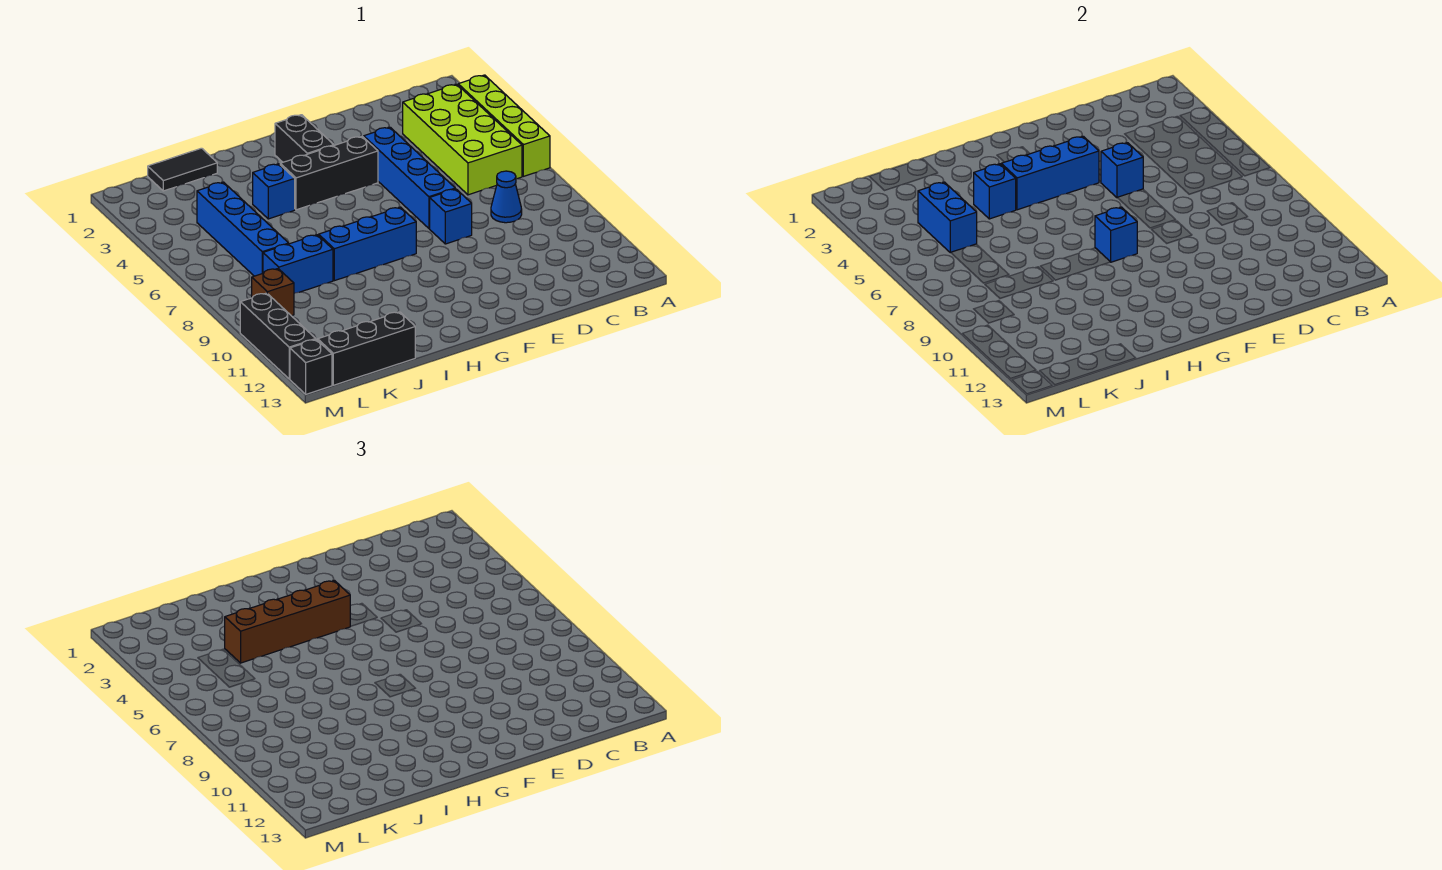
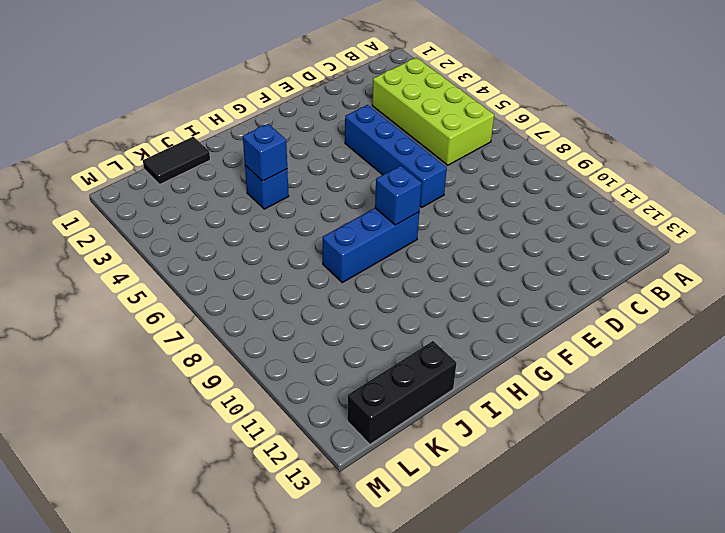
none -> lime 1x4 brick [458,75,550,176]
none -> blue 1x1 cone [491,171,522,223]
none -> blue 1x1 brick [430,189,472,244]

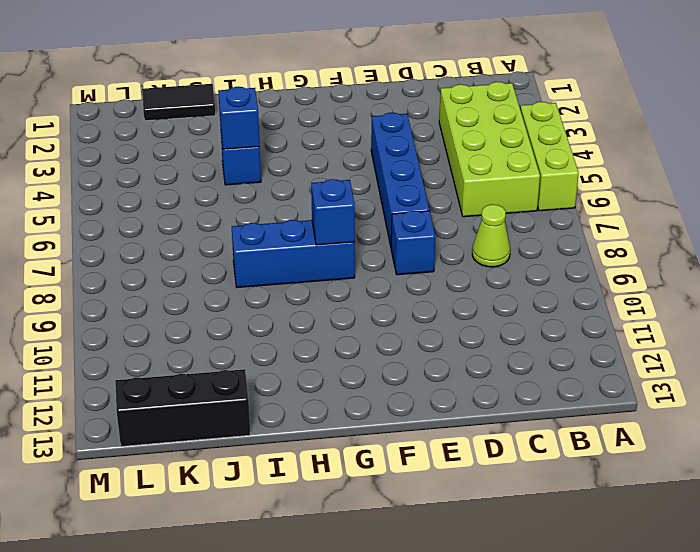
lime 1x3 brick [520,102,579,211] -> lime 1x4 brick [458,75,550,176]
lime 1x1 cone [472,204,510,267] -> blue 1x1 cone [491,171,522,223]
none -> black 1x3 brick [280,136,378,210]
none -> black 1x2 brick [275,115,334,162]
none -> blue 1x2 brick [263,235,333,293]

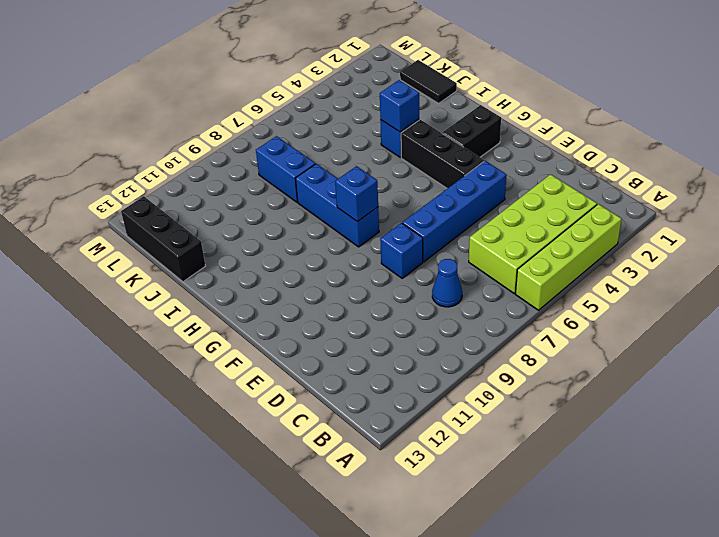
none -> blue 1x4 brick [197,182,289,276]
none -> brown 1x1 brick [252,269,294,316]
none -> black 1x3 brick [240,293,316,379]

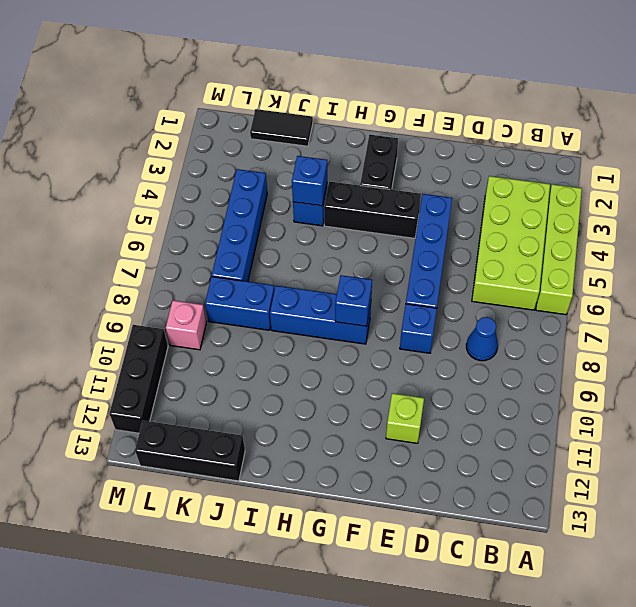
lime 1x1 brick [386,393,424,443] -> none
pink 1x1 brick [166,300,206,350] -> brown 1x1 brick [252,269,294,316]
none -> black 1x1 brick [290,339,332,394]
none -> blue 1x1 brick [1101,143,1143,198]
none -> blue 1x3 brick [1001,136,1099,210]

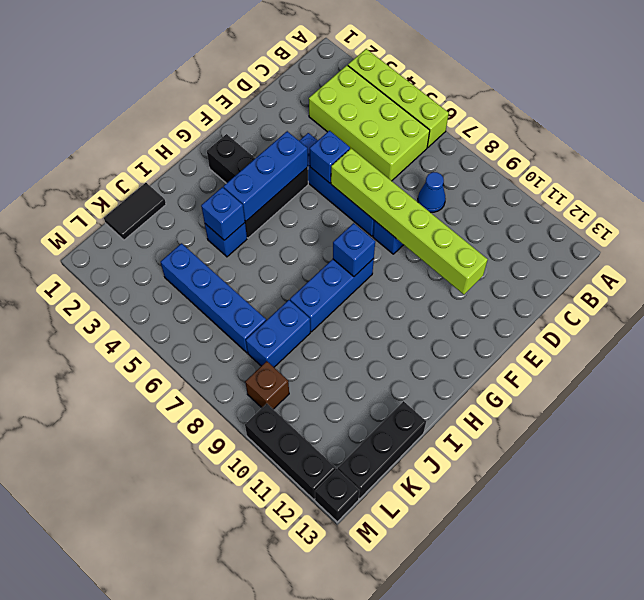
lime 1x6 brick [331,148,488,295] -> none
none -> blue 1x2 brick [918,182,977,253]
none -> brown 1x4 brick [225,581,350,663]

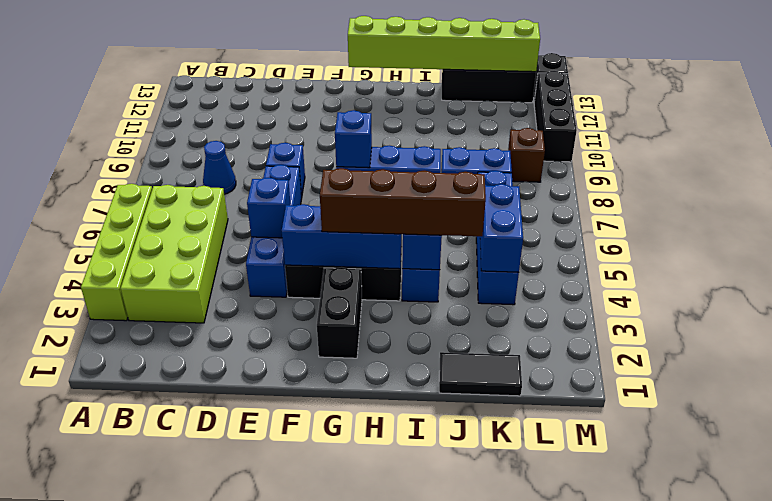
lime 1x6 brick [348,16,540,72] -> none

